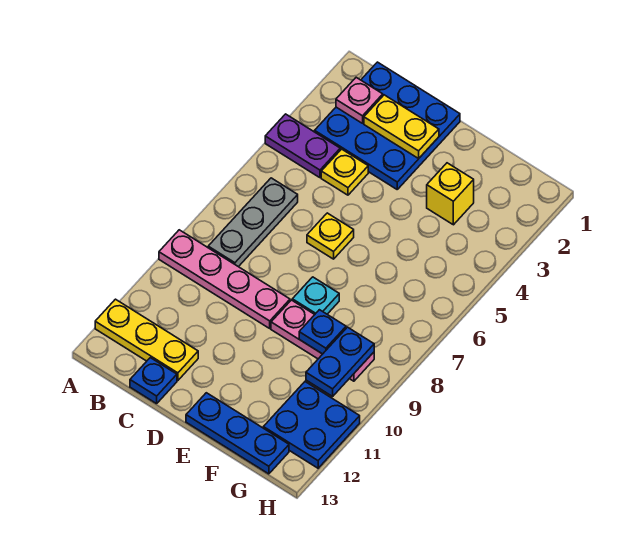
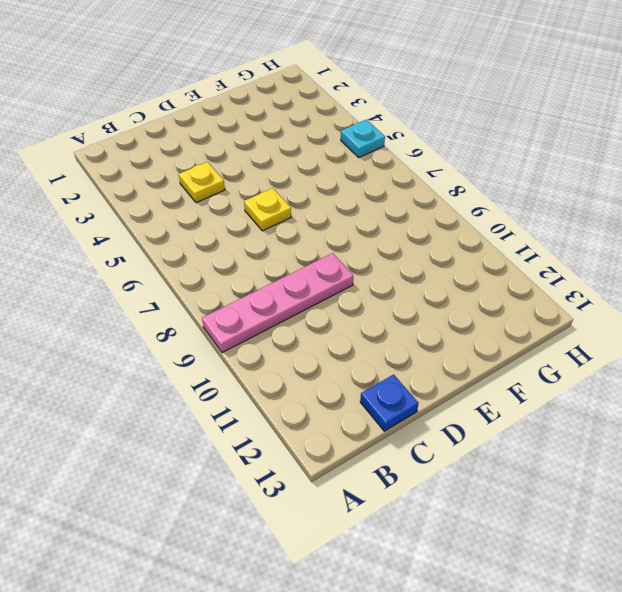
cyan 1x1 plate [341,120,385,157] -> cyan 1x1 plate moved to [292,277,339,314]
none -> purple 1x2 plate [265,114,340,178]
none -> yellow 1x3 plate [95,299,198,380]
none -> blue 3x3 plate [315,62,460,189]

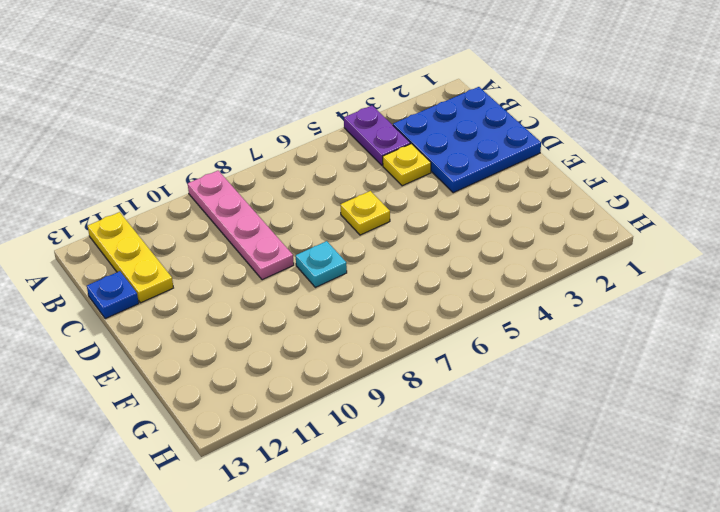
none -> grey 1x3 plate [208,178,298,267]
none -> pink 1x3 plate [271,300,374,381]
none -> blue 1x3 plate [186,393,289,474]

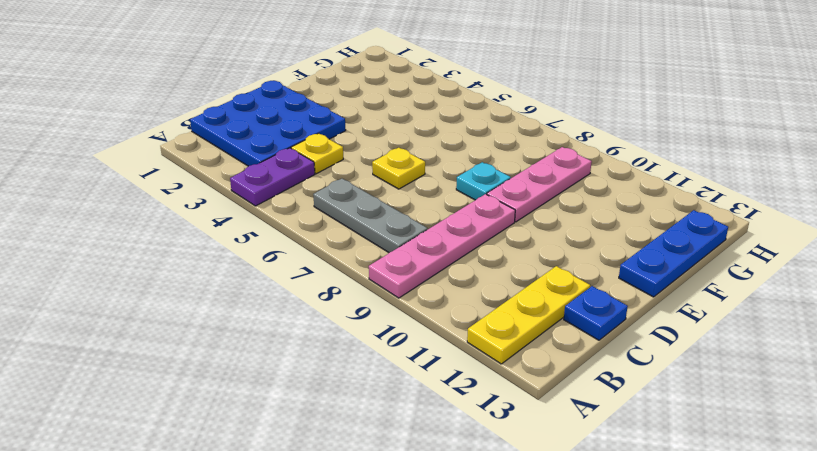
none -> yellow 1x1 brick [427,163,474,225]
none -> blue 2x2 plate [263,382,360,468]
none -> pink 1x1 plate [336,77,383,123]

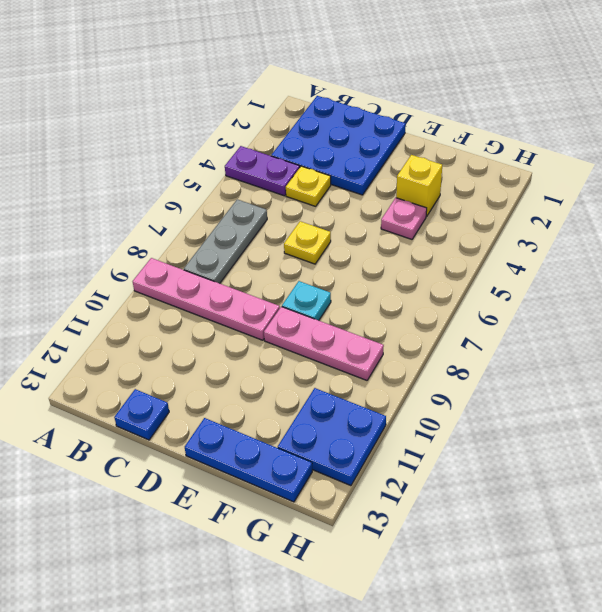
pink 1x1 plate [381,198,427,239] -> pink 1x1 plate moved to [336,77,383,123]
none -> yellow 1x3 plate [95,299,198,380]
none -> yellow 1x2 plate [364,95,439,159]
none -> blue 1x1 plate [299,310,346,354]

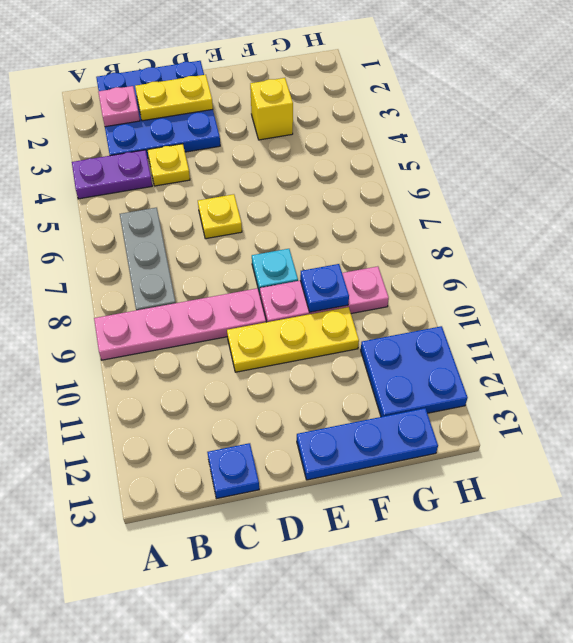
yellow 1x3 plate [227,307,359,372] -> yellow 1x3 plate moved to [95,299,198,380]
none -> blue 1x2 plate [306,327,374,396]

